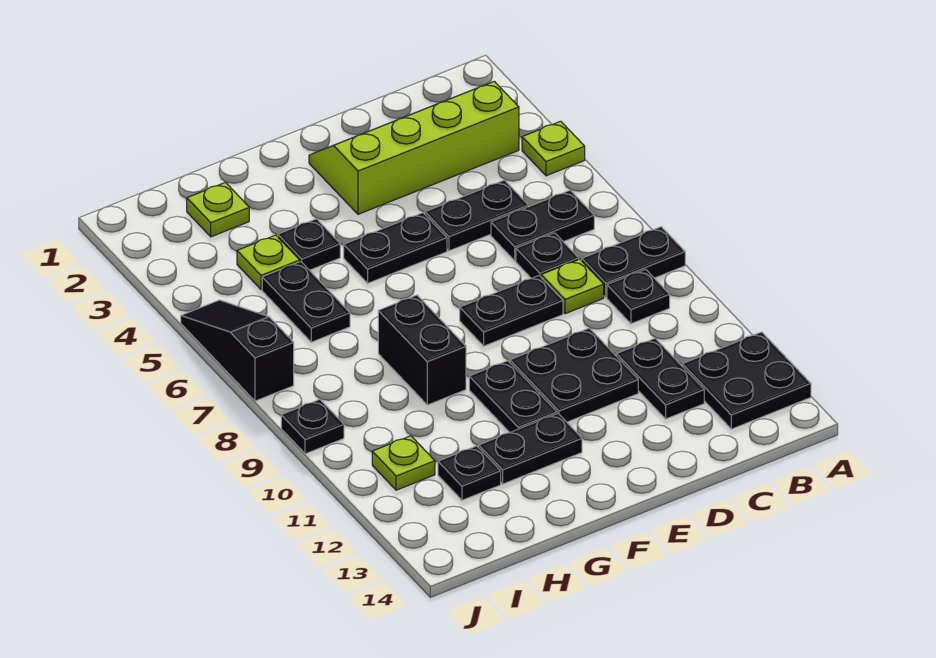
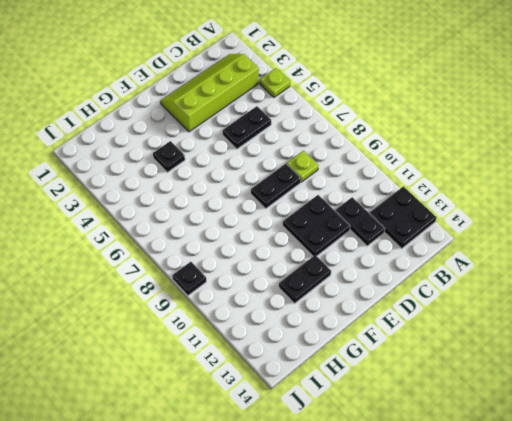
none -> black 1x2 plate [582,227,685,297]
none -> black 1x2 plate [491,190,594,261]
none -> black 1x1 plate [607,269,670,324]

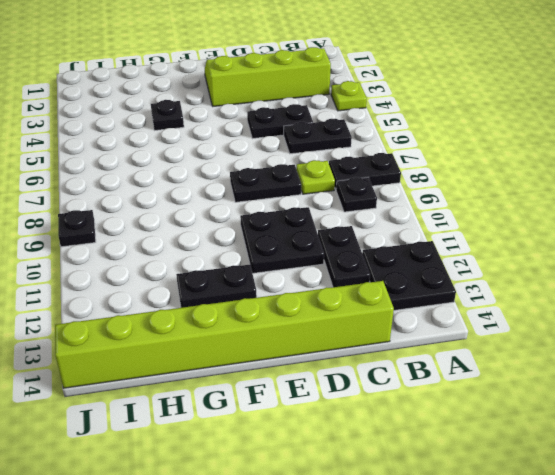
lime 1x8 brick [55,281,394,388] -> none
none -> black 1x1 plate [516,233,579,278]
none -> black 1x2 plate [344,213,447,283]
none -> black 1x2 plate [469,361,557,432]

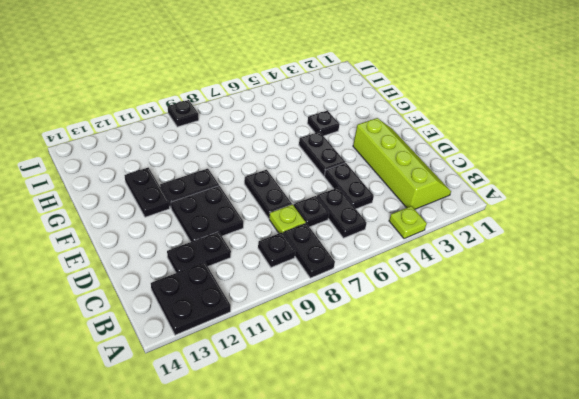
none -> black 1x2 brick [378,295,466,405]
none -> lime 1x1 plate [187,182,249,237]
none -> lime 1x1 plate [237,235,300,290]

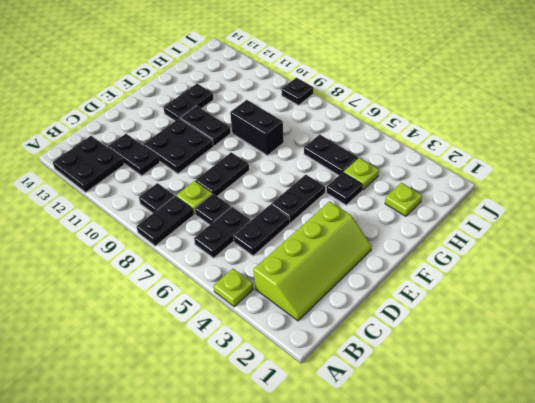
none -> black 1x1 plate [438,446,501,500]
none -> lime 1x1 plate [372,436,435,490]
none -> black 1x3 slope [181,300,294,401]

